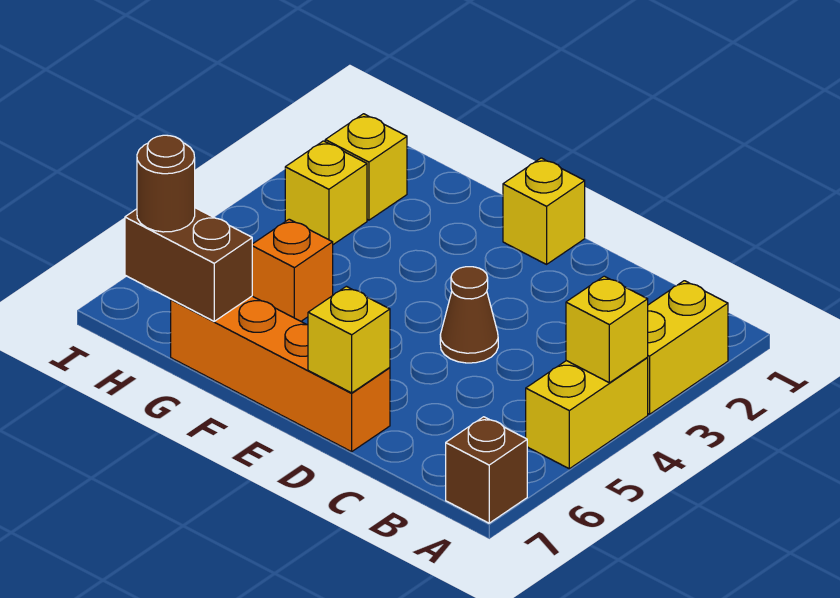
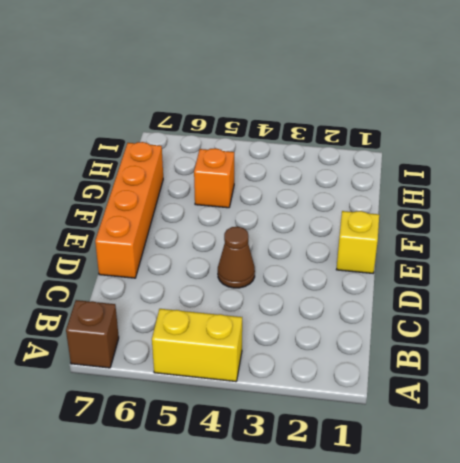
none -> yellow 1x2 brick [647,281,728,414]
none -> yellow 1x1 brick [325,114,407,220]
none -> yellow 1x1 brick [285,141,367,245]

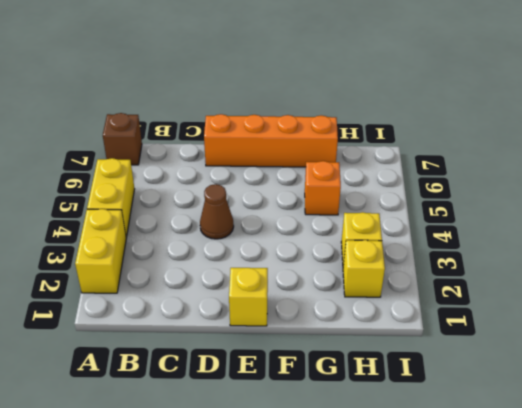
none -> yellow 1x1 brick [566,276,648,383]
none -> yellow 1x1 brick [308,286,390,393]
none -> brown 1x2 brick [125,208,252,321]

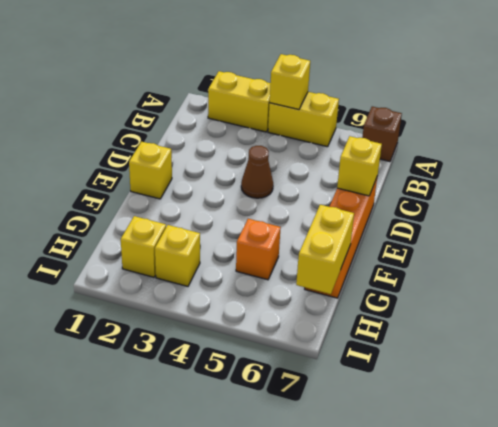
yellow 1x2 brick [296,205,354,294] -> brown 1x2 brick [125,208,252,321]
none -> brown 1x1 round brick [137,135,195,232]

